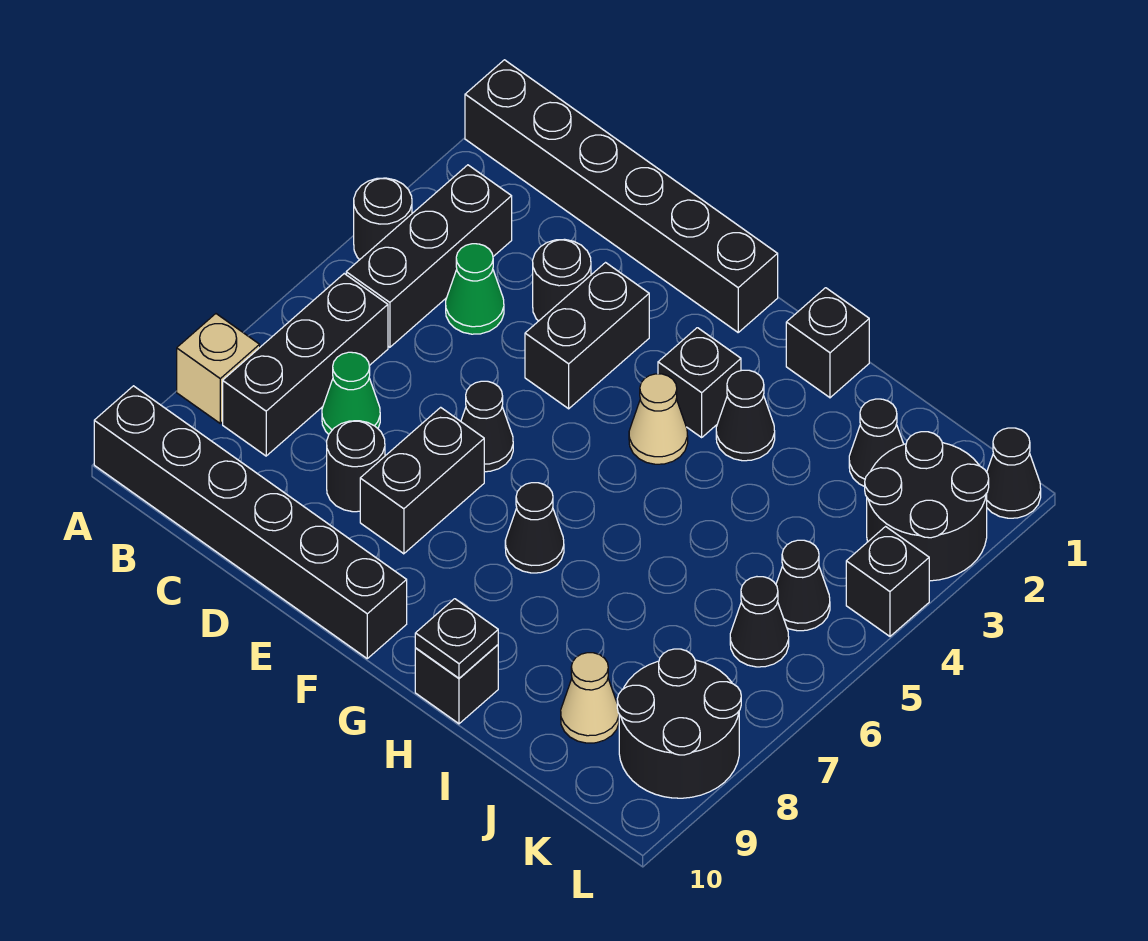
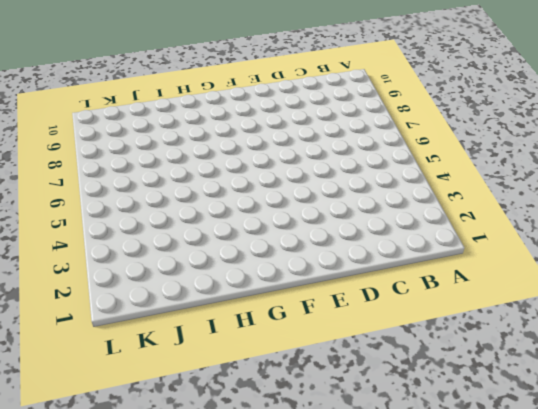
none -> black 1x6 brick [465,60,778,332]
none -> black 1x1 round brick [354,178,412,260]
none -> tan 1x1 brick [177,314,260,423]

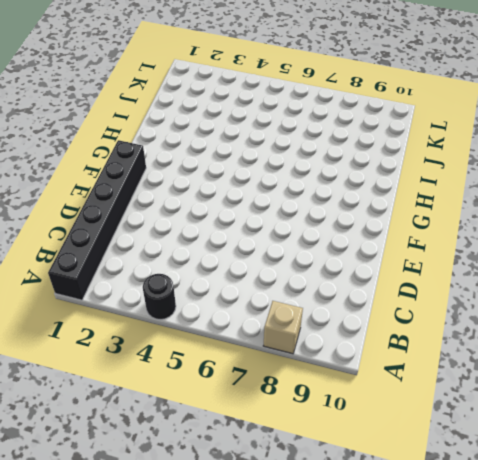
none -> black 1x6 brick [94,386,407,658]
none -> black 1x3 brick [346,165,512,347]
none -> black 1x3 brick [223,274,388,456]

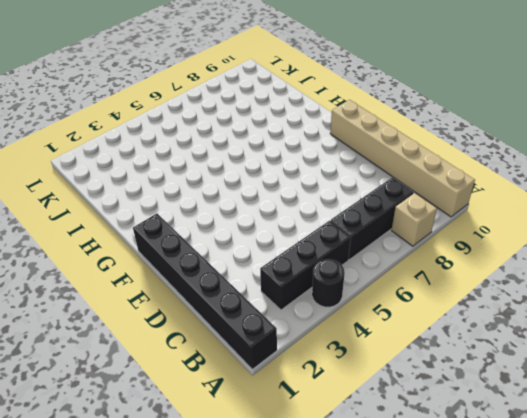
tan 1x6 brick [330,100,475,217] -> black 1x6 brick [94,386,407,658]
none -> green 1x1 cone [446,244,504,334]
none -> green 1x1 cone [322,352,380,434]
none -> black 1x1 round brick [533,239,591,321]

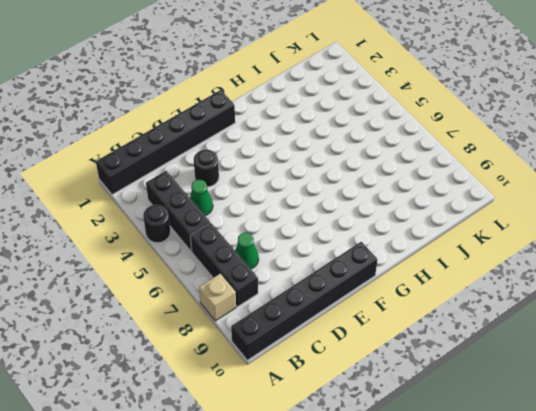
none -> black 1x1 round brick [327,421,385,512]
none -> black 1x2 brick [525,263,649,409]
none -> black 1x1 cone [461,381,513,472]

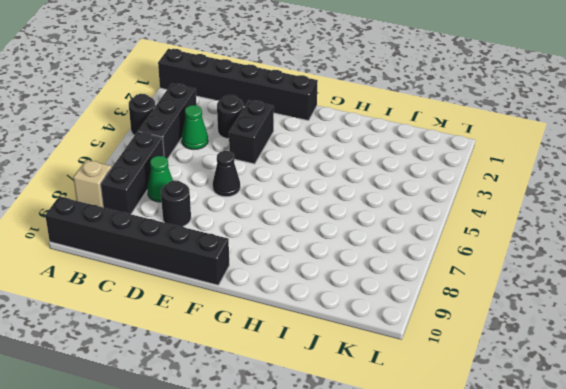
none -> black 1x2 brick [360,407,484,554]
none -> black 1x1 brick [658,328,741,437]
none -> tan 1x1 cone [629,374,688,464]

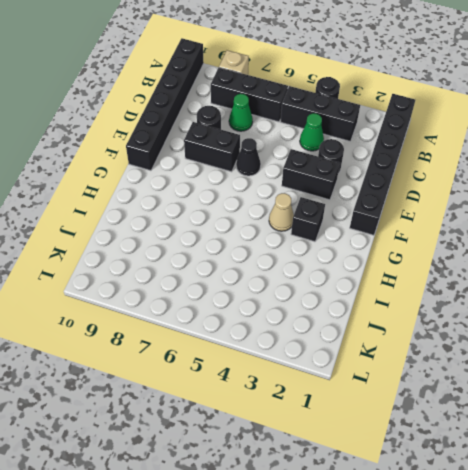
none -> black 1x1 cone [505,483,564,573]
none -> black 1x1 brick [786,288,869,398]
none -> black 1x1 cone [716,370,775,461]

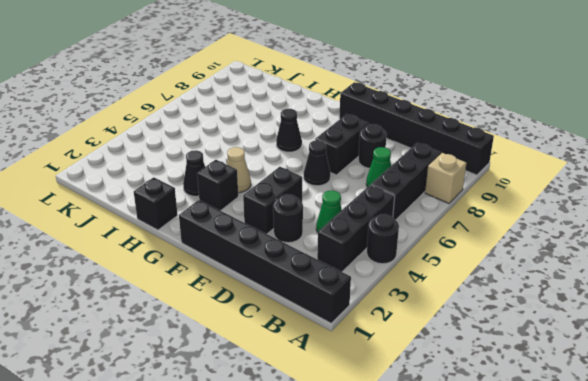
none -> black 1x1 brick [415,645,498,724]
none -> black 1x1 cone [849,399,904,487]
none -> tan 1x1 cone [561,653,619,743]

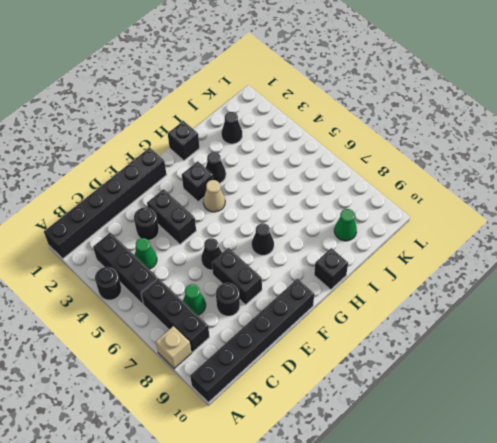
green 1x1 cone [334,209,357,241] -> tan 1x1 cone [561,653,619,743]
none -> black 2x2 round brick [865,432,989,581]
none -> black 1x1 cone [776,540,830,631]
none -> black 1x1 cone [730,577,789,667]

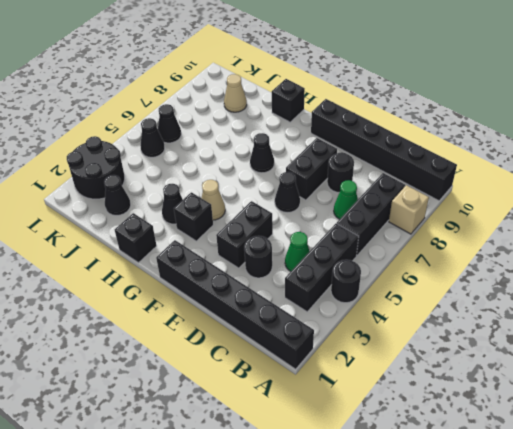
none -> black 2x2 round brick [617,649,741,798]
none -> black 1x1 cone [986,428,1041,518]
none -> black 1x1 brick [846,527,929,636]

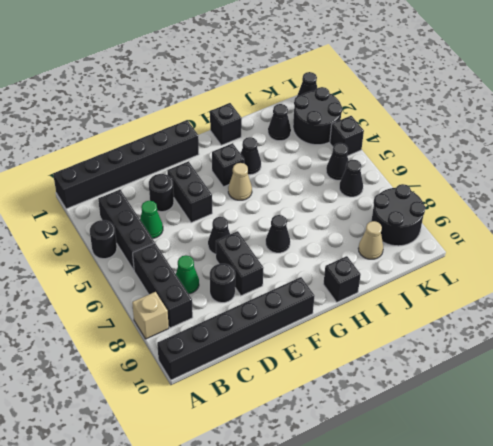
none -> black 1x1 plate [415,599,498,678]

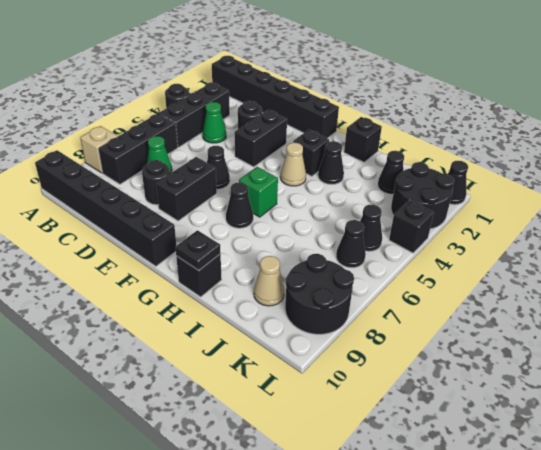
green 1x1 brick [239,167,278,217] -> none

